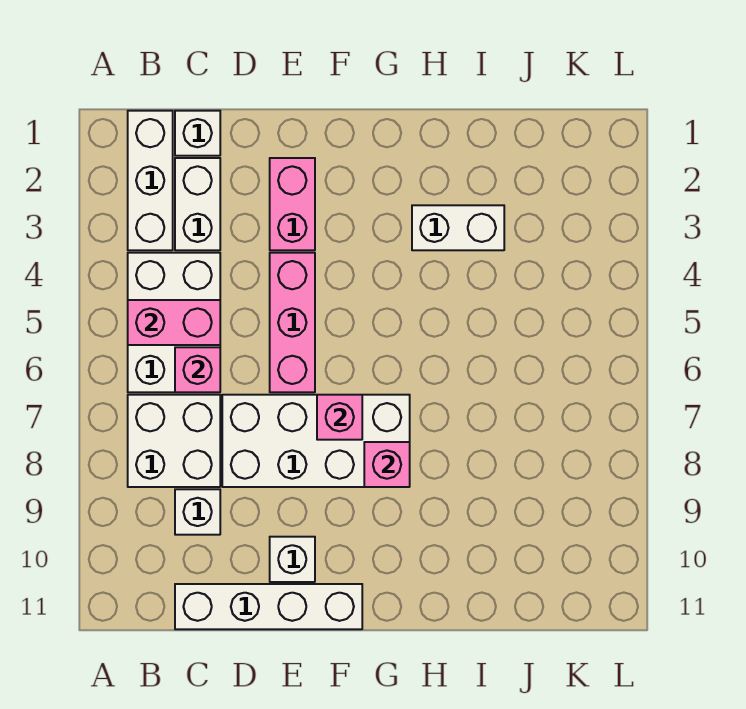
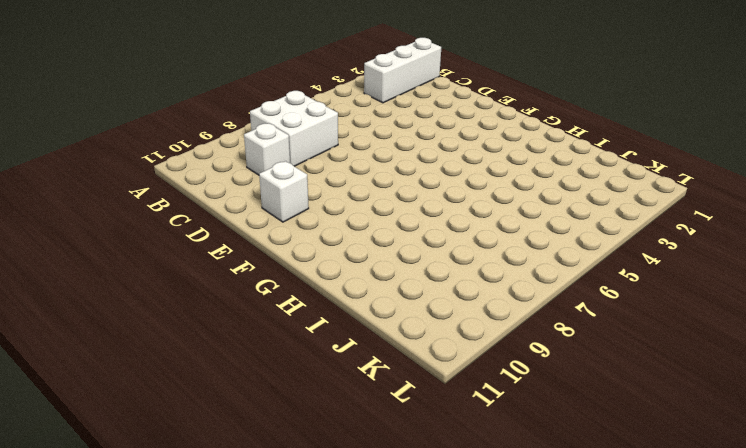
none -> white 2x3 brick [128,253,220,392]
none -> white 1x1 brick [175,111,220,156]
none -> white 1x2 brick [175,158,220,250]

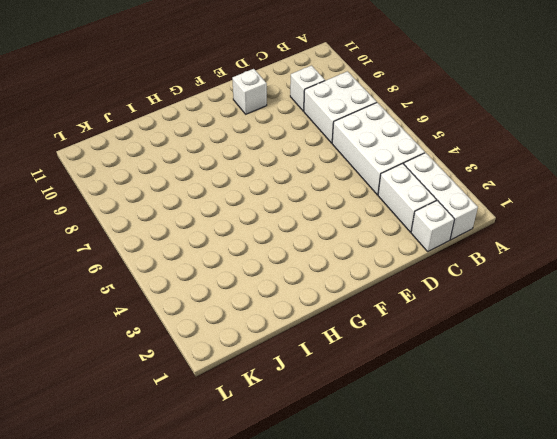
none -> white 1x4 brick [175,584,362,629]
none -> white 2x4 brick [222,395,410,487]
none -> pink 1x2 brick [270,158,315,250]

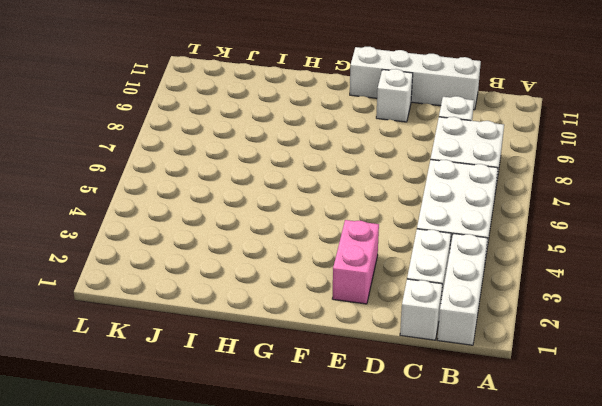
none -> white 2x4 brick [222,395,410,487]
none -> pink 1x3 brick [270,253,315,392]
none -> white 1x2 brick [412,205,504,250]

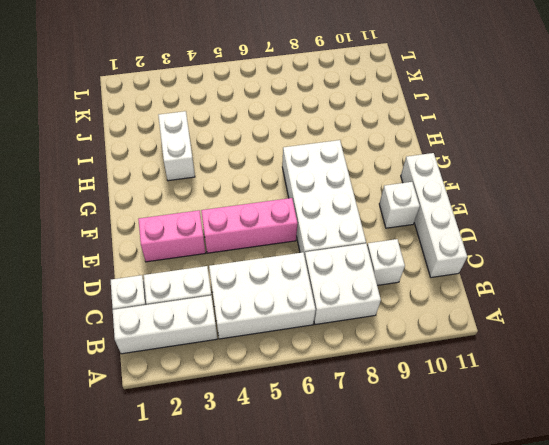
none -> pink 1x2 brick [128,300,220,345]
none -> pink 1x1 brick [175,347,220,392]
none -> pink 1x1 brick [317,395,362,440]

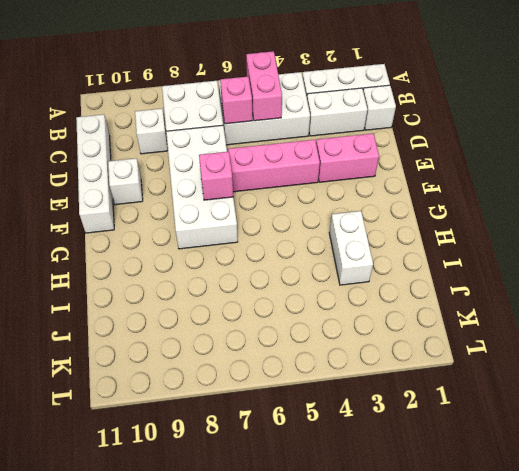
none -> pink 1x1 brick [364,442,410,487]

